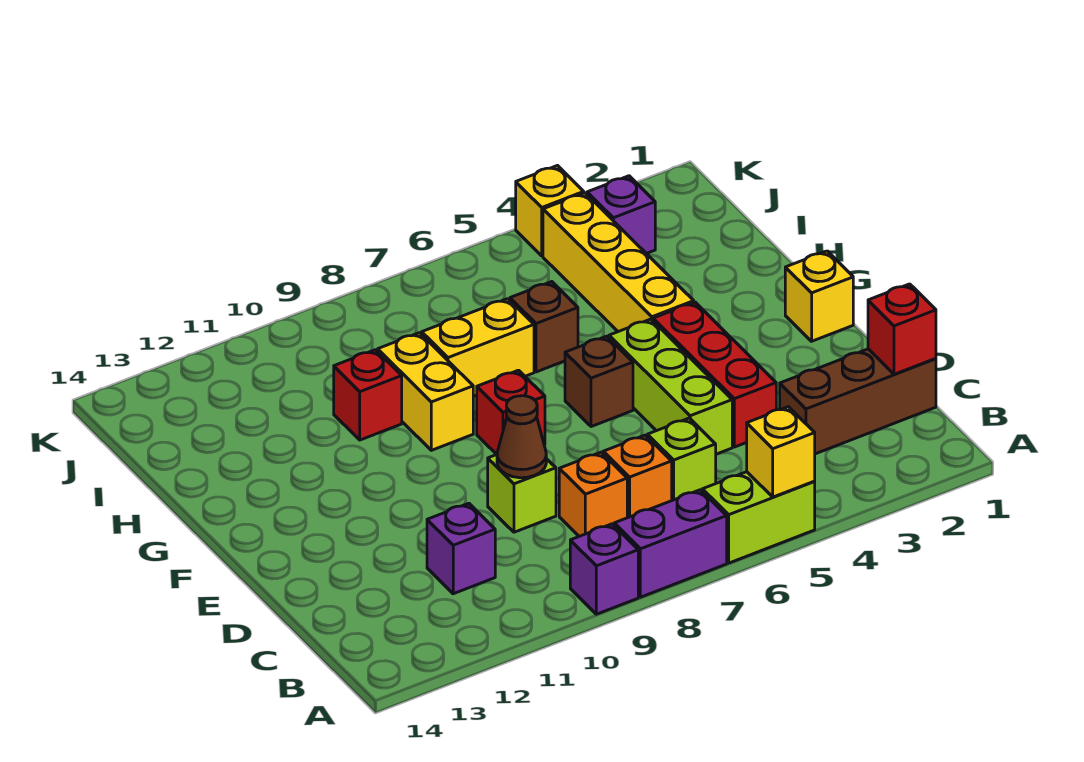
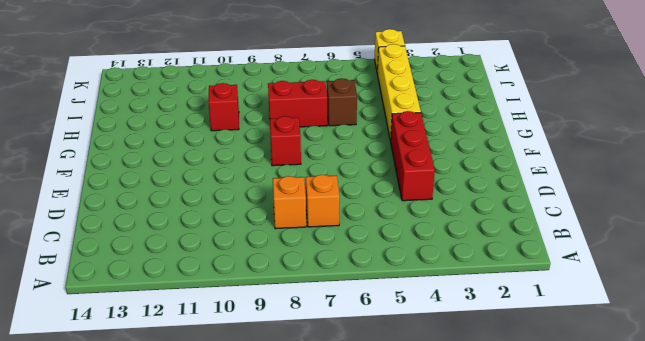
red 1x2 brick [268,80,327,127] -> yellow 1x2 brick [422,299,534,396]
none -> lime 1x2 brick [702,472,815,563]
none -> purple 1x2 brick [614,490,727,597]
none -> purple 1x1 brick [570,524,638,614]

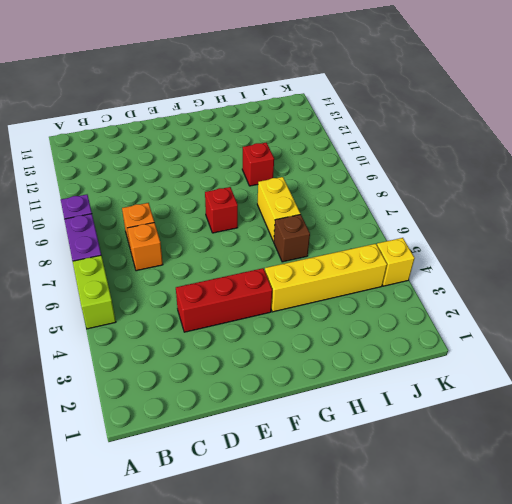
none -> brown 1x3 brick [780,349,936,454]
none -> lime 1x1 brick [647,418,716,500]
none -> purple 1x1 brick [427,503,495,594]

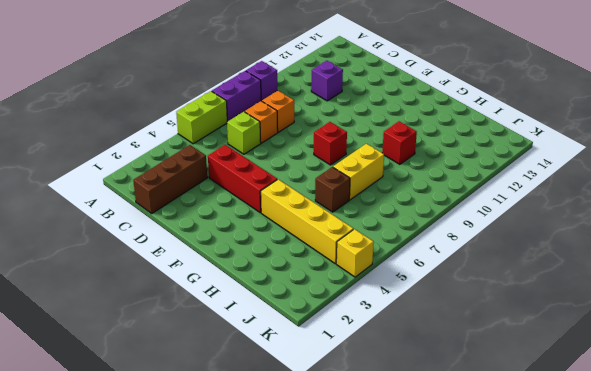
none -> lime 1x3 brick [609,319,732,454]
none -> lime 1x1 brick [488,455,556,532]
none -> yellow 1x1 brick [785,251,853,341]

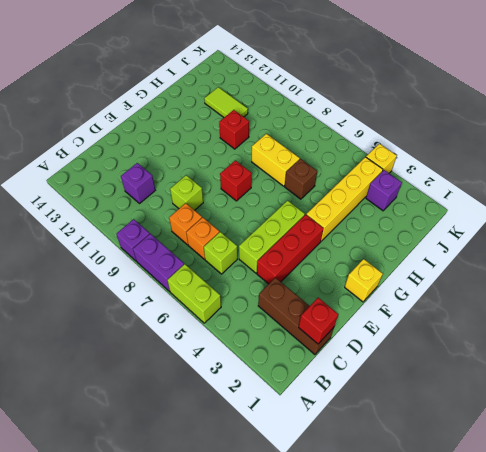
lime 1x2 tile [204,87,248,117] -> none
none -> brown 1x1 brick [565,336,633,427]
none -> yellow 1x2 brick [378,333,473,450]
none -> yellow 1x1 brick [747,407,815,497]

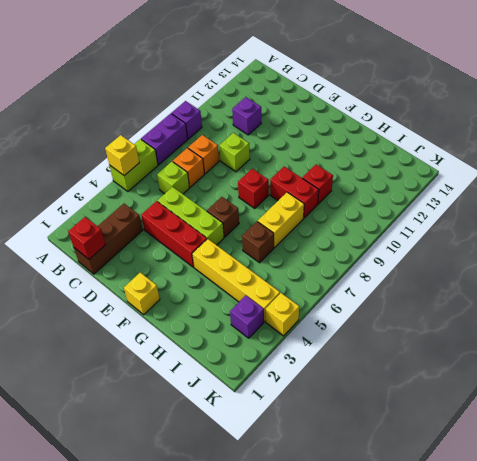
red 1x2 brick [270,166,319,218] -> yellow 1x2 brick [378,333,473,450]
none -> brown 1x1 cone [497,396,546,478]

